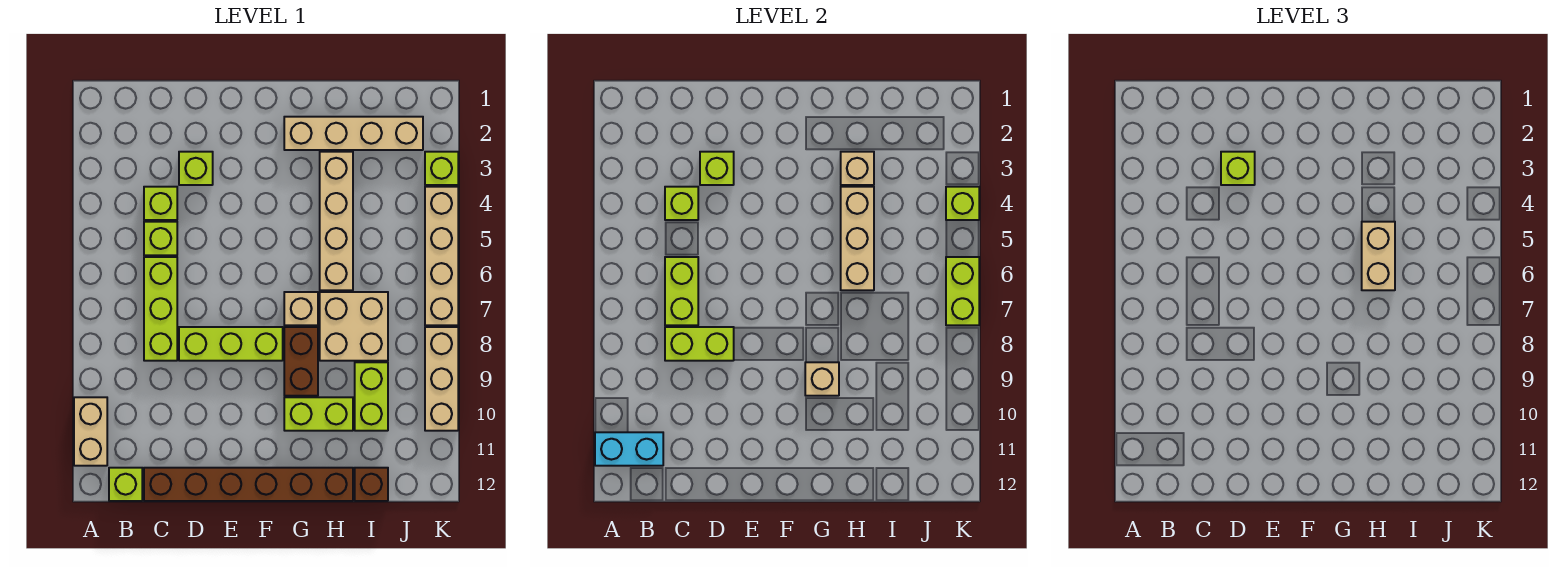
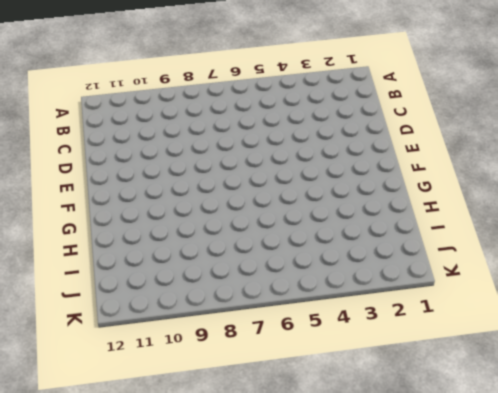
none -> tan 1x2 brick [74,397,107,466]
none -> lime 1x1 brick [109,468,142,501]
none -> lime 1x1 brick [144,187,177,220]
none -> lime 1x1 brick [144,222,177,255]

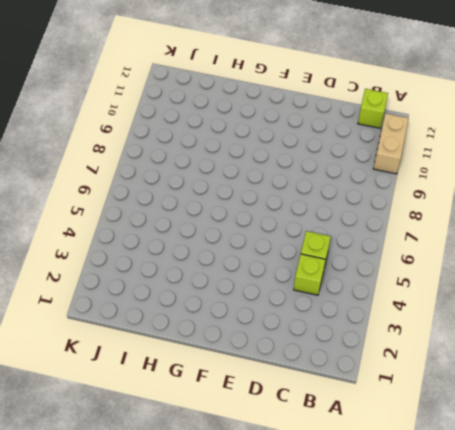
none -> lime 1x3 brick [144,257,177,361]
none -> brown 1x6 brick [144,468,353,501]
none -> lime 1x1 brick [179,152,213,185]
none -> lime 1x3 brick [179,327,283,361]

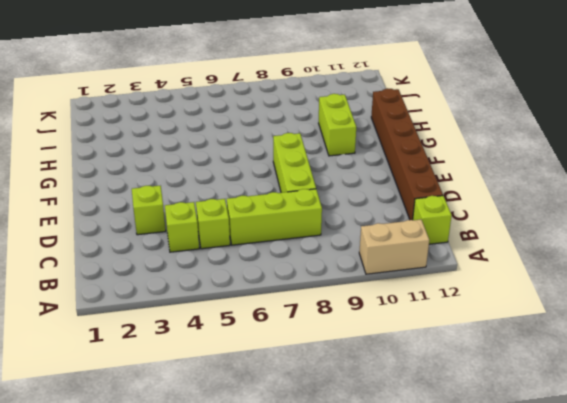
none -> tan 1x4 brick [284,117,423,150]
none -> tan 1x1 brick [284,292,318,325]
none -> brown 1x2 brick [284,327,318,396]
none -> tan 1x4 brick [320,152,353,290]

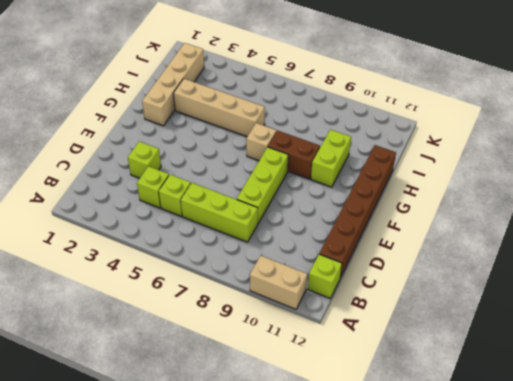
none -> tan 2x2 brick [320,292,388,361]
none -> lime 1x2 brick [355,362,388,431]
none -> brown 1x1 brick [355,468,388,501]
none -> lime 1x1 brick [425,152,458,185]

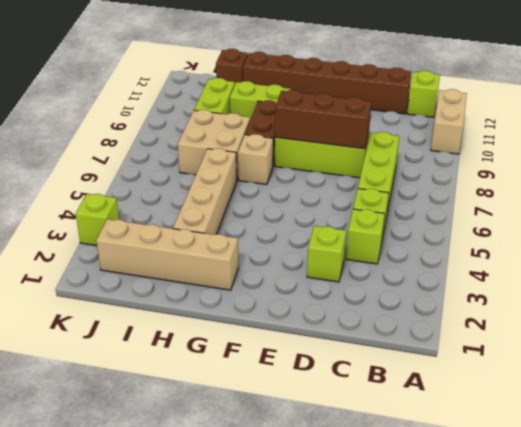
brown 1x3 brick [275,90,372,149] -> lime 1x2 brick [665,327,734,361]
none -> tan 1x4 brick [425,187,458,325]
none -> tan 1x3 brick [425,327,458,431]
none -> cyan 1x2 brick [595,432,663,466]
none -> lime 1x1 brick [665,187,698,220]

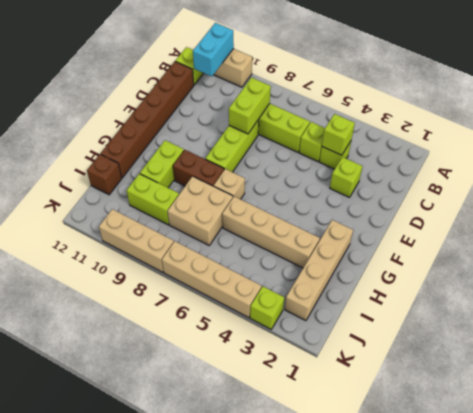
none -> lime 1x2 brick [665,257,698,325]
none -> lime 1x1 brick [700,152,734,185]
none -> tan 1x1 brick [805,362,839,396]
none -> tan 1x1 brick [841,152,874,185]

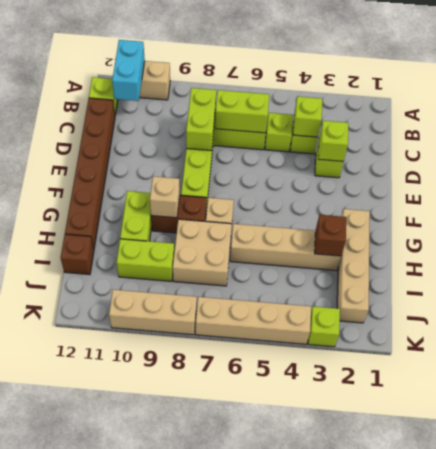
brown 1x1 brick [315,215,346,256] -> tan 1x1 brick [841,152,874,185]
none -> tan 1x3 brick [841,187,874,290]
none -> lime 1x1 brick [946,187,979,220]
none -> lime 1x2 brick [946,257,979,325]
none -> lime 1x1 brick [1221,152,1255,185]

